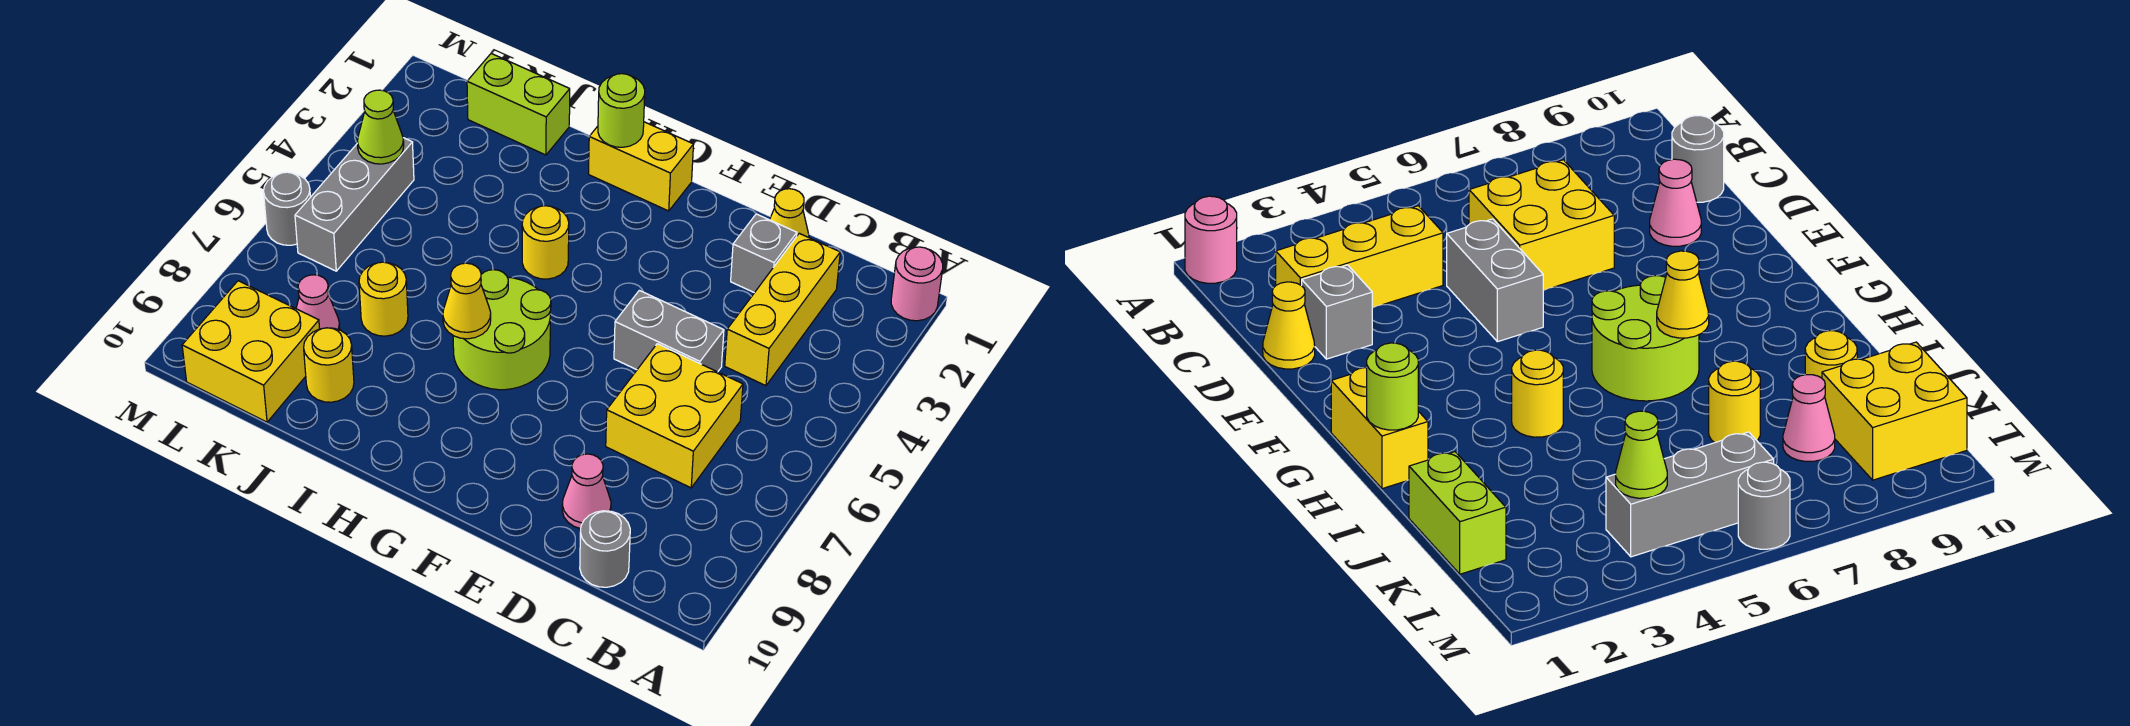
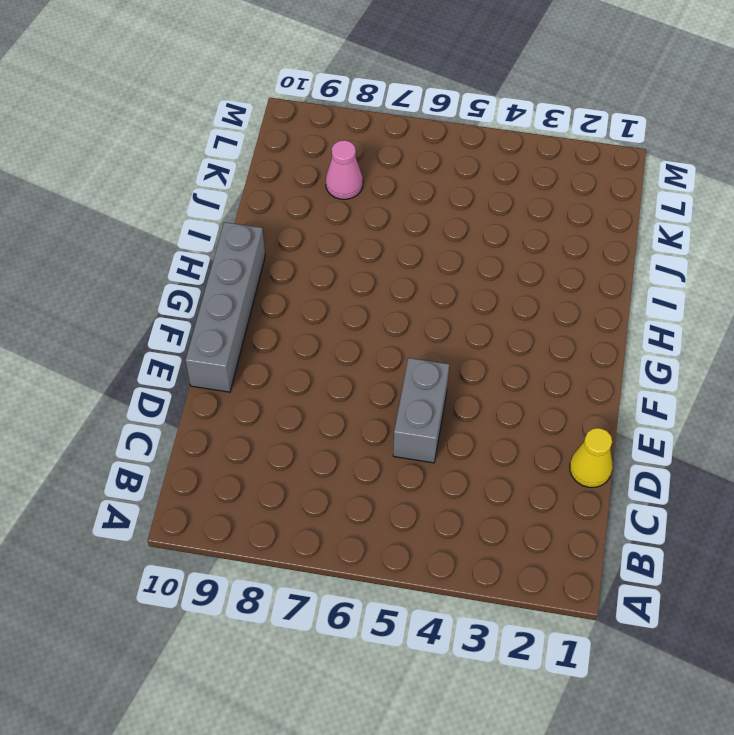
grey 1x4 brick [186,222,265,392] -> none
none -> pink 1x1 round brick [891,247,943,321]
none -> yellow 1x3 brick [725,233,840,386]
none -> yellow 2x2 brick [606,344,743,488]

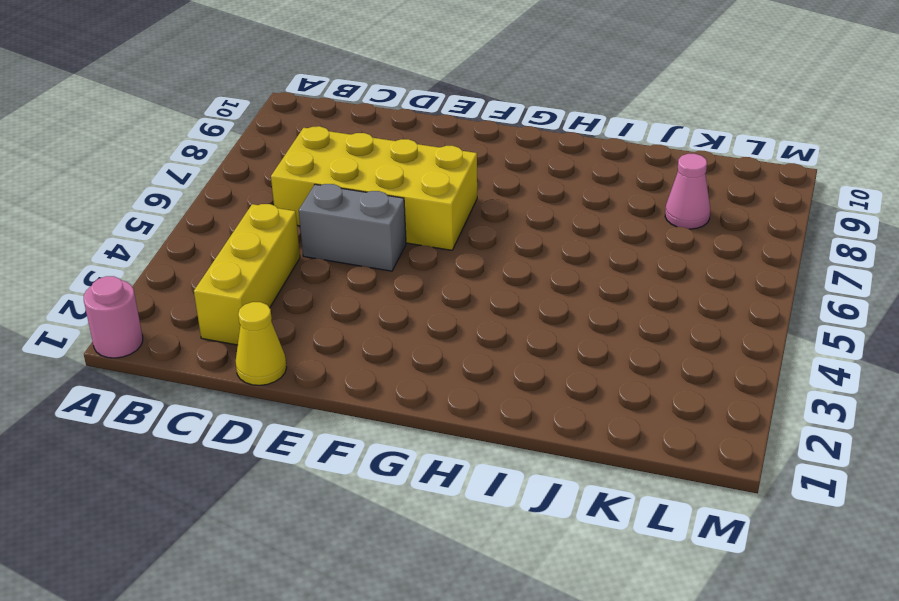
yellow 2x4 brick [271,126,477,250] -> yellow 2x2 brick [606,344,743,488]
none -> grey 1x1 round brick [580,511,630,587]
none -> grey 1x1 brick [731,214,797,293]
none -> pink 1x1 cone [562,454,611,529]

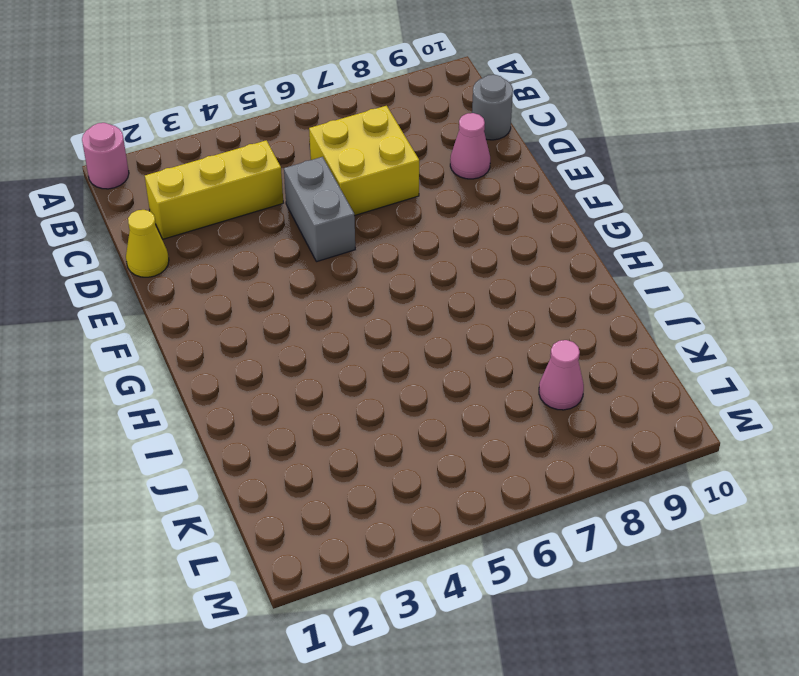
none -> grey 1x1 brick [731,214,797,293]
none -> yellow 1x2 brick [589,122,694,211]
none -> lime 2x2 round brick [453,270,551,390]

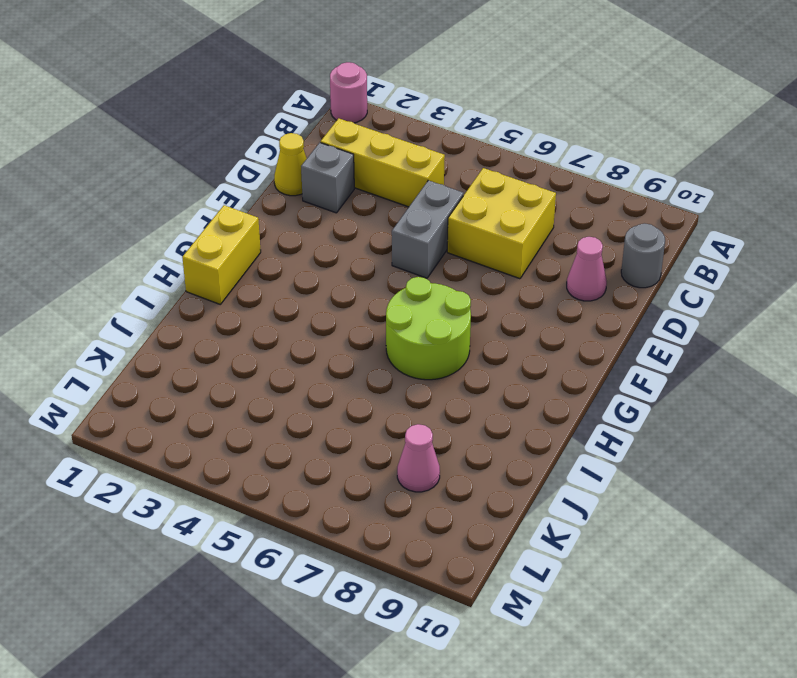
none -> yellow 1x1 round brick [522,206,569,279]
none -> lime 1x2 brick [467,54,570,155]
none -> yellow 1x1 round brick [359,262,408,336]

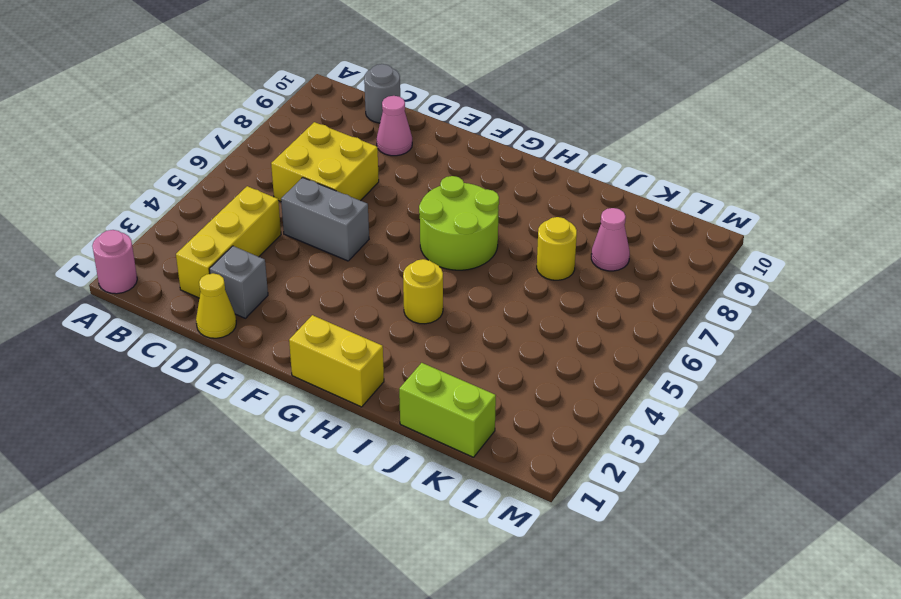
none -> yellow 1x1 round brick [304,328,354,402]
none -> yellow 2x2 brick [182,281,320,422]
none -> grey 1x3 brick [295,138,414,271]

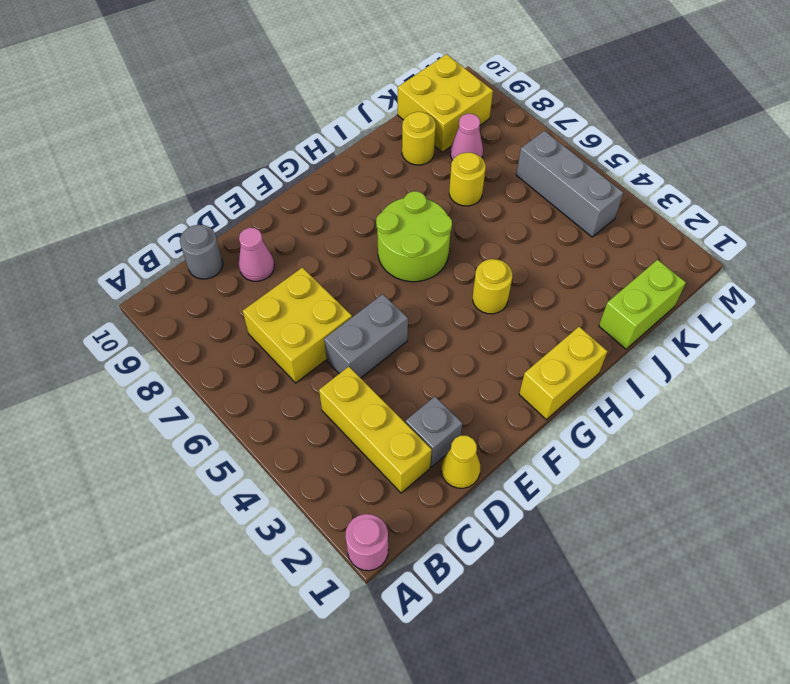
none -> grey 1x1 round brick [264,172,310,245]
none -> lime 1x1 round brick [598,74,645,147]
none -> yellow 1x1 cone [443,263,491,339]

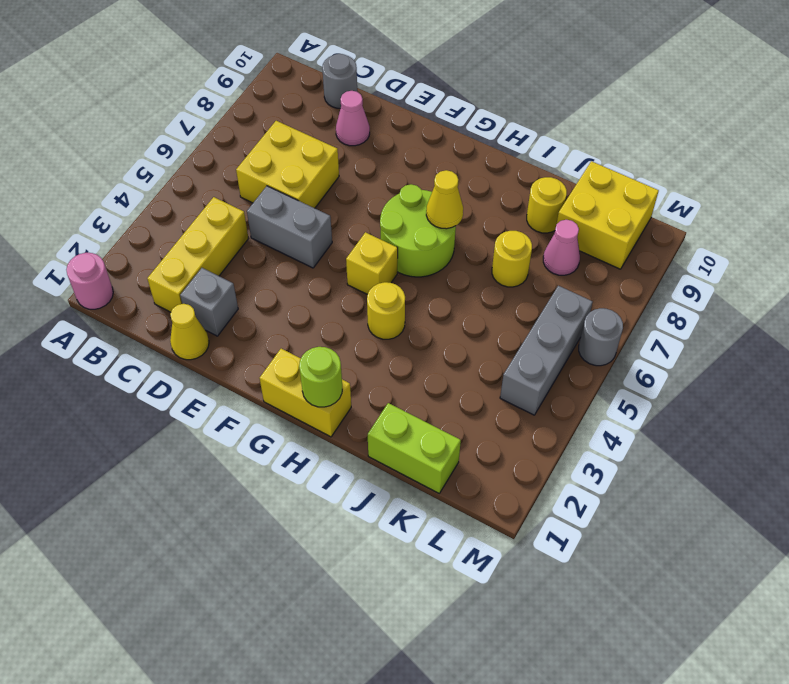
yellow 1x1 brick [346,232,398,294] -> none
none -> lime 1x1 cone [357,90,404,164]

